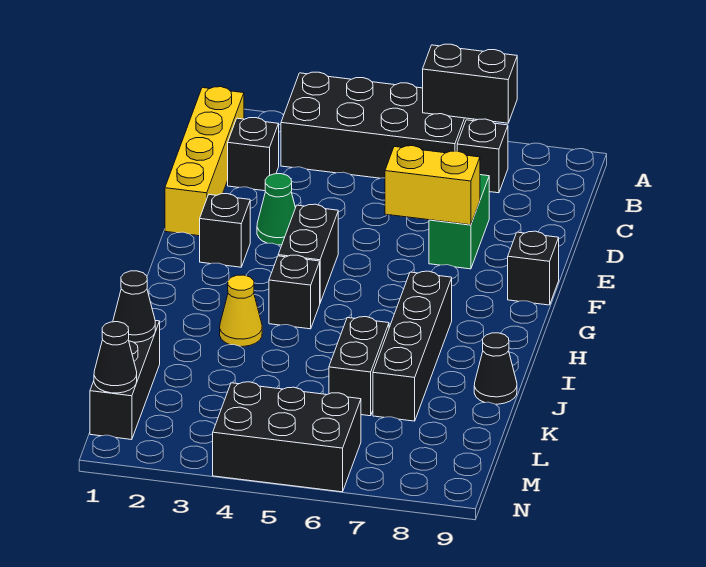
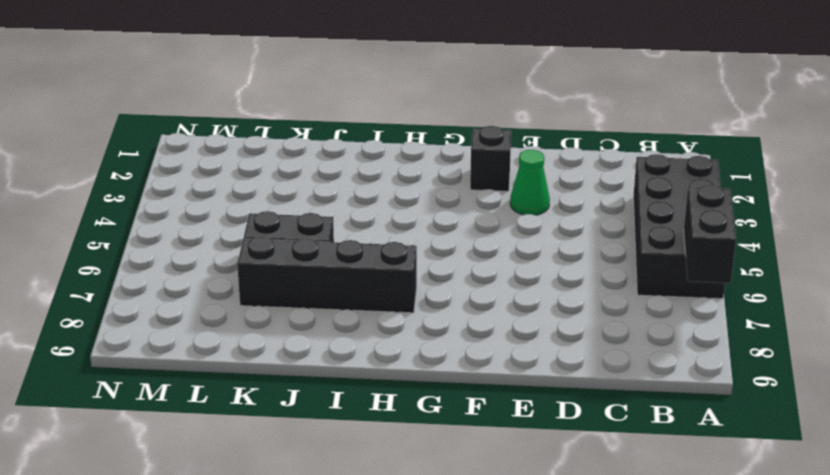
none -> yellow 1x4 brick [165,87,244,236]
none -> black 1x1 brick [457,119,508,193]
none -> black 1x1 brick [228,118,279,191]

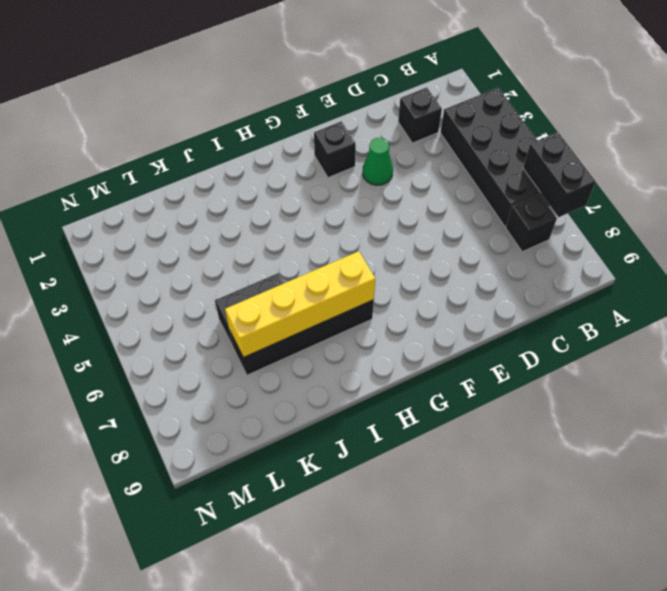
yellow 1x4 brick [225,251,375,357] -> yellow 1x4 brick moved to [165,87,244,236]
none -> green 1x2 brick [429,175,489,269]
none -> black 1x2 brick [278,204,338,302]
none -> black 1x1 brick [508,231,559,305]

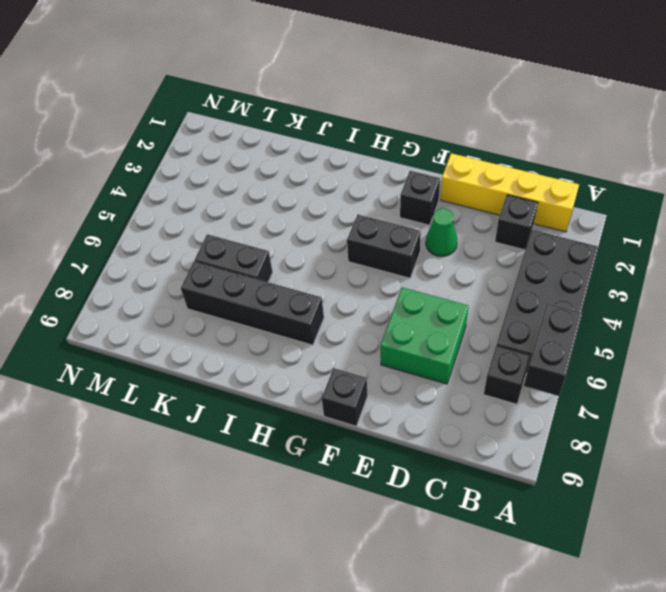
green 2x2 brick [380,287,469,384] -> green 1x2 brick [429,175,489,269]
none -> black 1x1 brick [269,255,320,329]
none -> yellow 1x1 cone [220,275,262,347]
none -> black 1x1 cone [474,333,517,404]

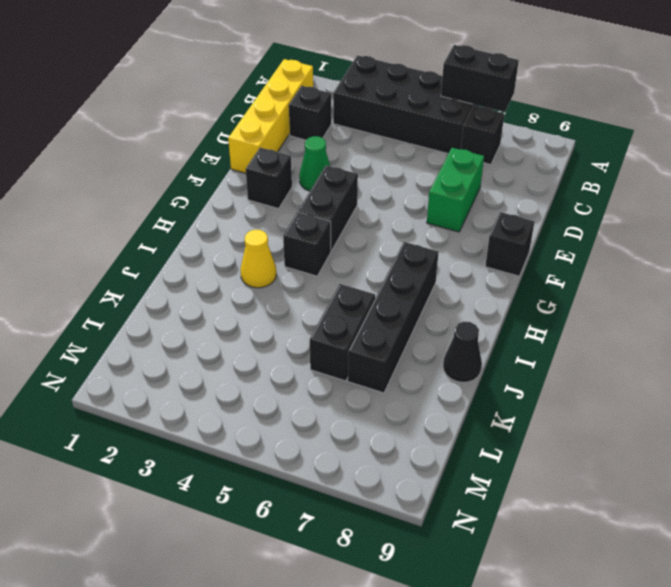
none -> black 1x3 brick [90,321,160,440]
none -> black 2x3 brick [213,382,361,492]
none -> yellow 1x2 brick [385,146,480,225]

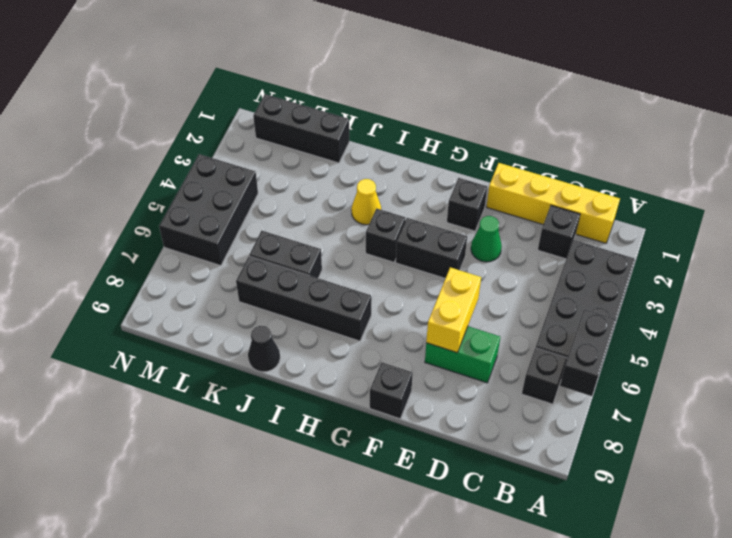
none -> black 1x1 cone [113,271,155,342]
none -> black 1x1 cone [94,322,137,393]

